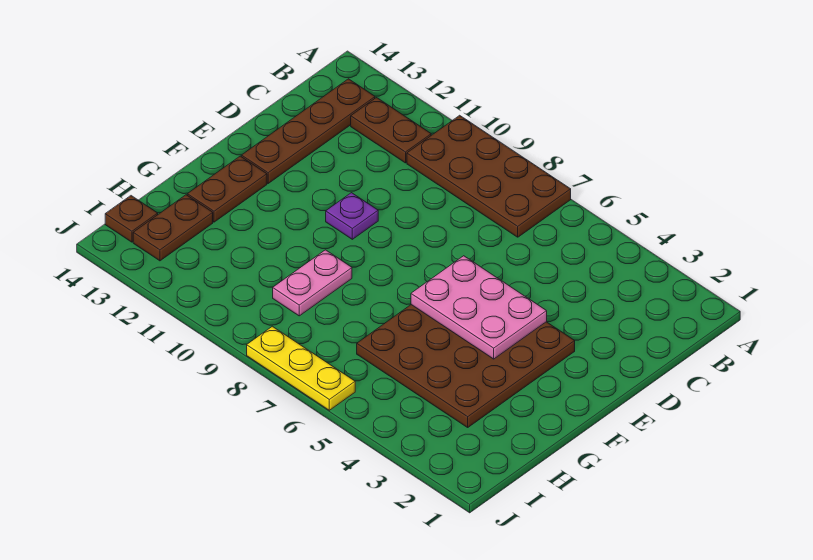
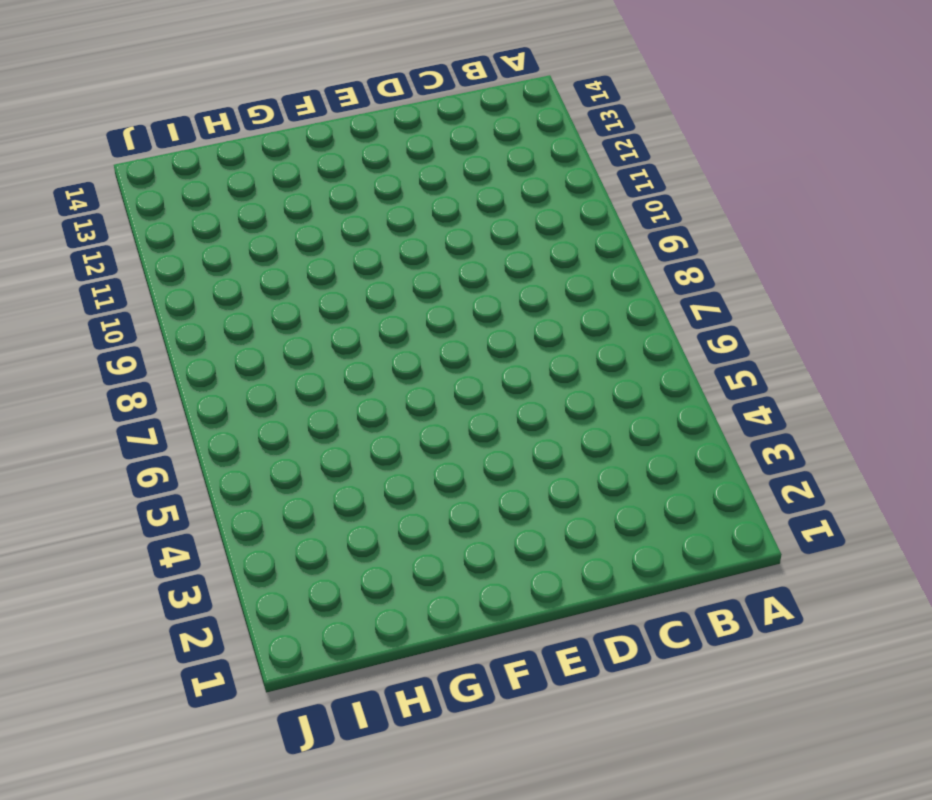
none -> brown 2x4 plate [407,115,571,237]
none -> brown 1x2 plate [351,98,431,163]

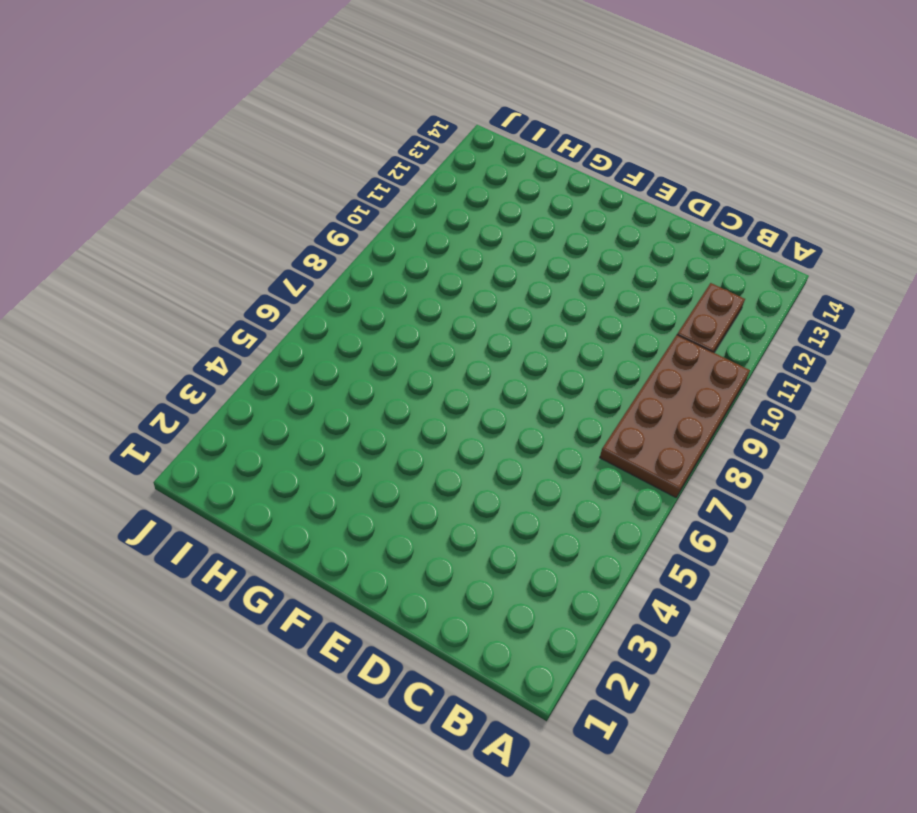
none -> brown 1x4 plate [242,79,375,183]
none -> brown 4x4 plate [357,305,575,427]

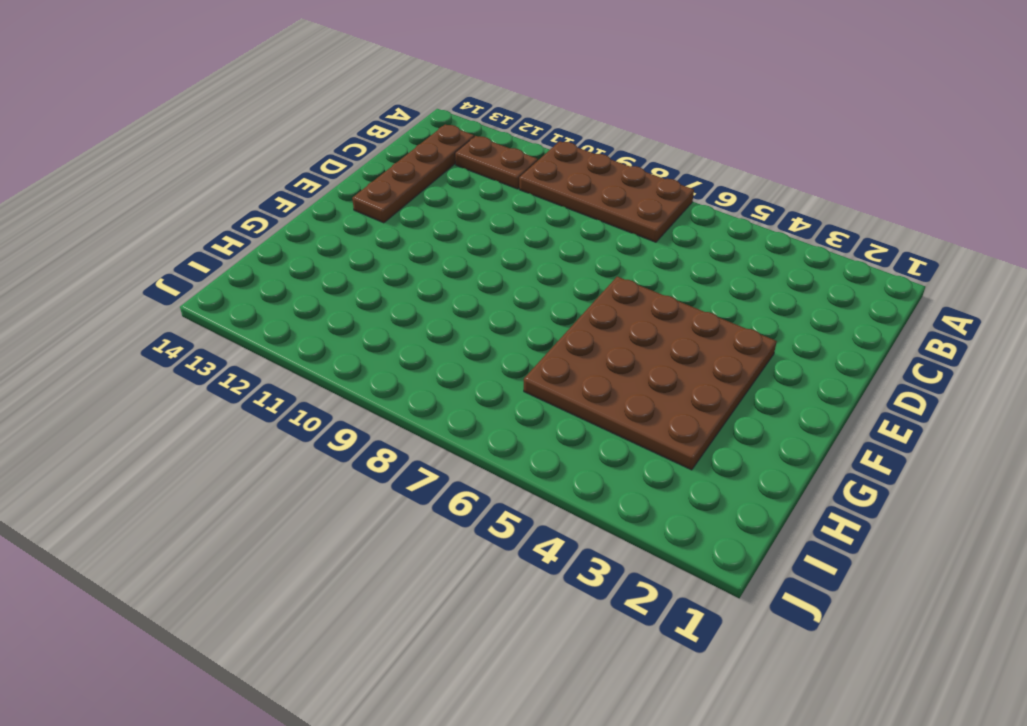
none -> purple 1x1 plate [326,193,378,239]
none -> brown 1x2 plate [187,156,267,222]

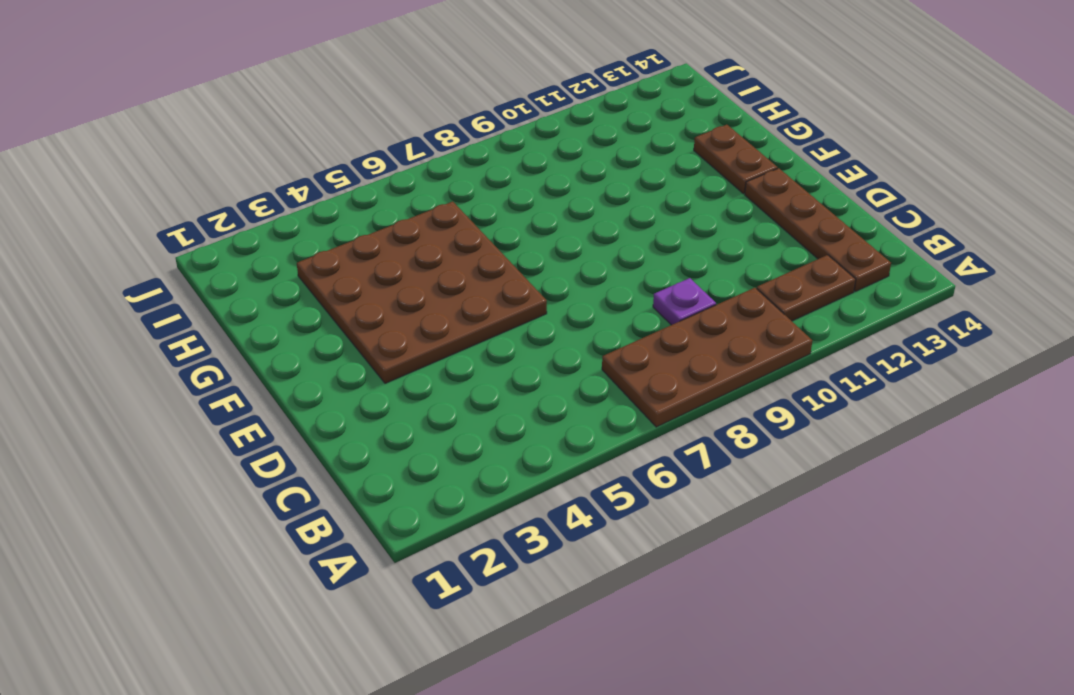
purple 1x1 plate [653,278,716,325] -> purple 1x1 plate moved to [326,193,378,239]
none -> pink 1x2 plate [273,250,352,316]
none -> brown 1x2 plate [133,195,213,261]

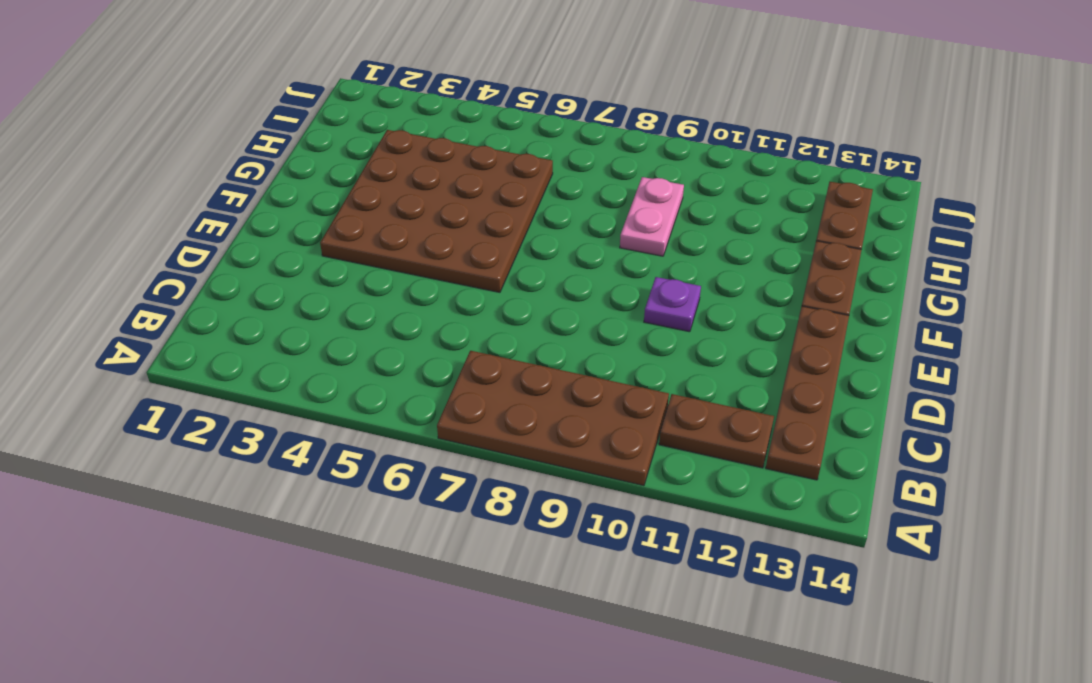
none -> brown 1x1 plate [105,196,158,242]
none -> yellow 1x3 plate [247,326,355,410]

